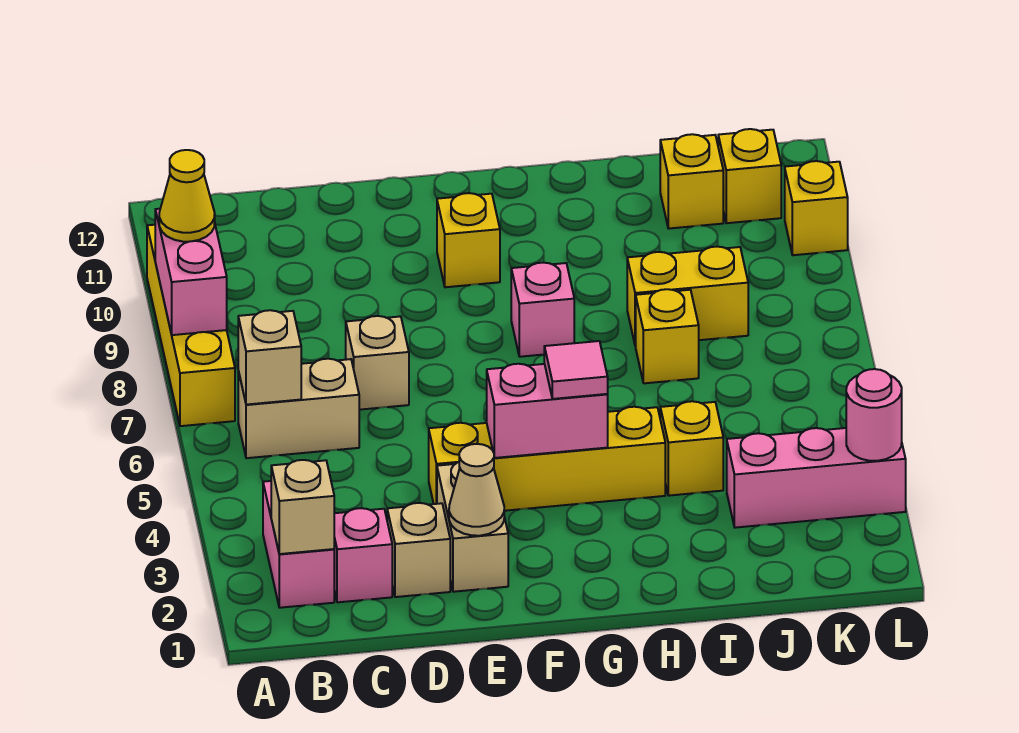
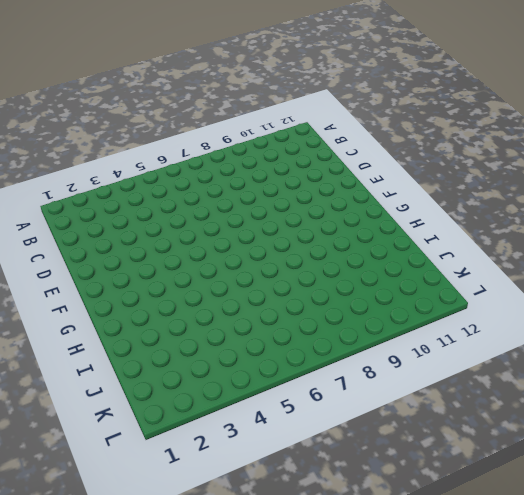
none -> yellow 1x4 brick [147,225,235,426]
none -> pink 1x2 brick [263,481,334,608]
none -> tan 1x2 brick [238,359,359,458]

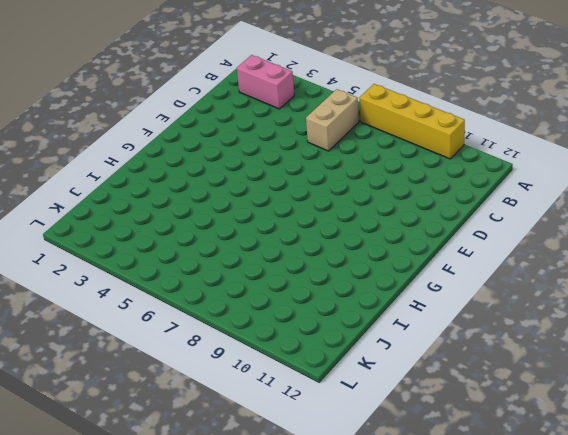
none -> pink 1x1 brick [334,508,392,602]
none -> tan 1x1 brick [387,503,450,597]
none -> tan 1x1 brick [346,316,409,410]

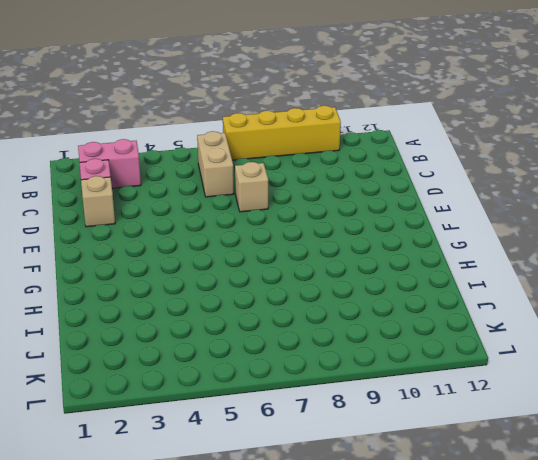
none -> tan 1x2 brick [437,462,508,592]
none -> yellow 1x4 brick [429,407,665,511]
none -> yellow 1x1 brick [437,193,500,287]

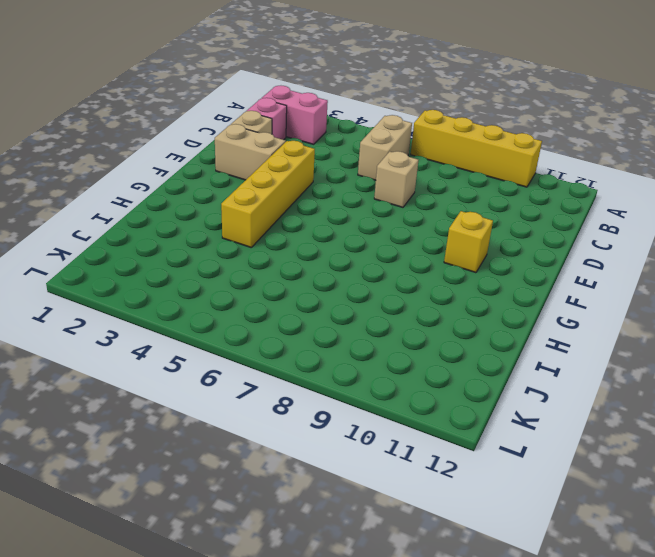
none -> pink 1x1 brick [511,263,574,357]
none -> yellow 1x1 brick [660,401,723,496]
none -> yellow 1x1 brick [636,289,699,383]

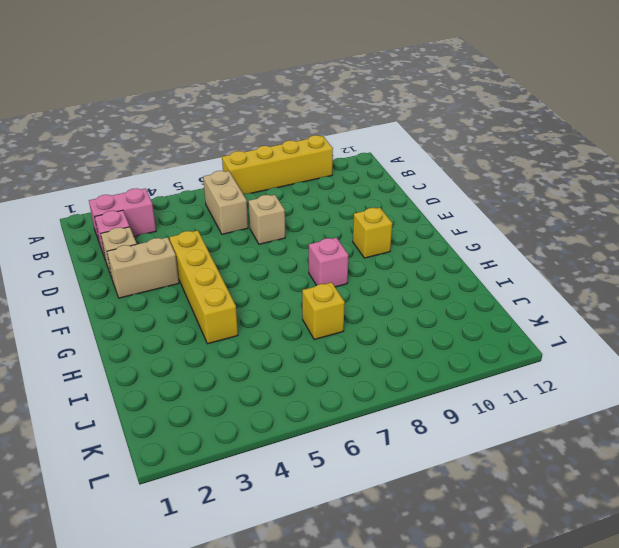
none -> yellow 1x1 brick [660,401,723,496]
none -> yellow 1x2 brick [627,247,748,346]
none -> pink 1x3 brick [727,428,906,528]

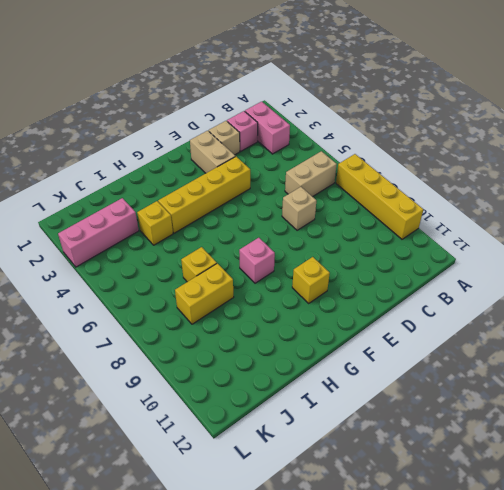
none -> yellow 1x1 brick [660,134,723,229]
none -> yellow 1x1 brick [718,129,781,223]
none -> yellow 1x1 brick [785,161,848,255]

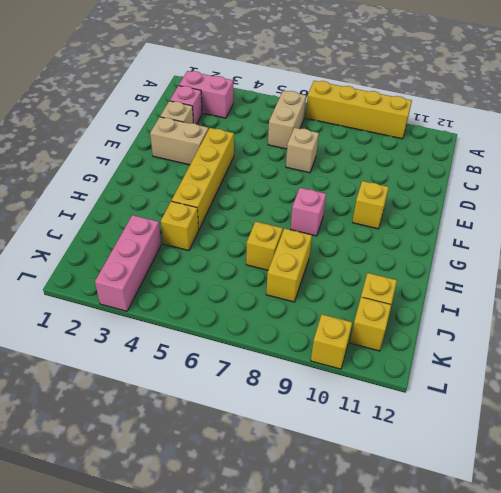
none -> pink 1x2 brick [155,209,227,335]
none -> tan 1x1 brick [271,460,334,554]
none -> tan 1x1 brick [238,310,301,405]

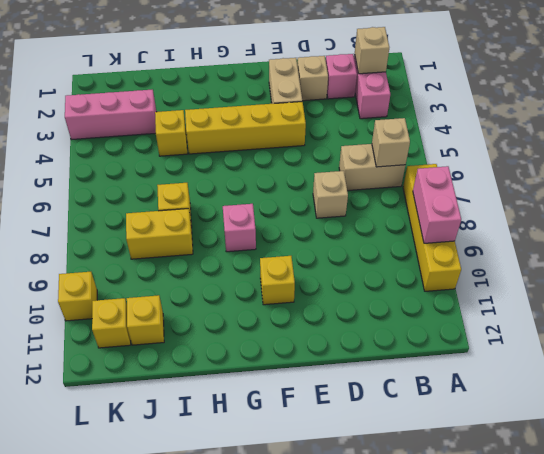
none -> tan 1x1 cone [449,444,504,536]
none -> pink 1x2 brick [487,364,608,458]
none -> pink 1x1 round brick [846,369,902,461]

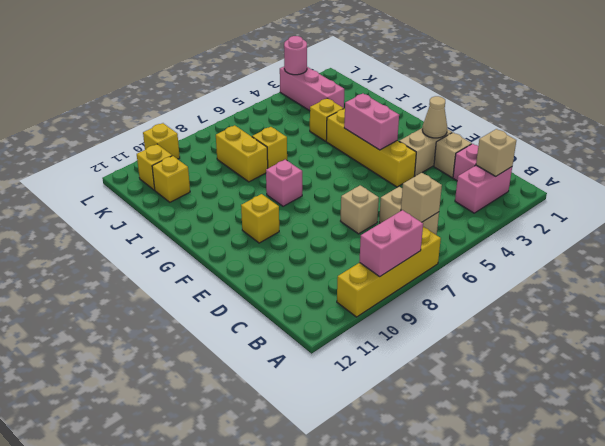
none -> yellow 1x1 cone [159,150,215,242]
none -> pink 1x1 tile [544,341,608,399]

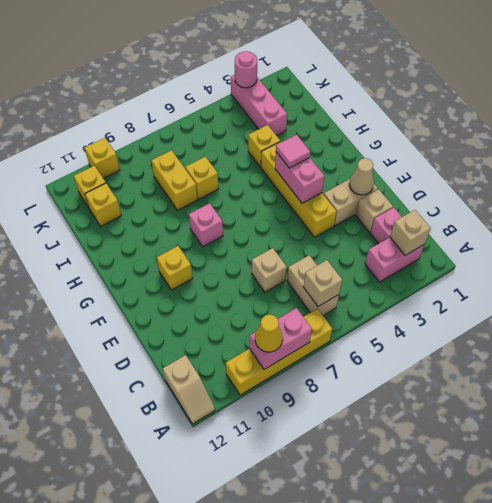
tan 1x2 slope [163,355,215,424] -> none

